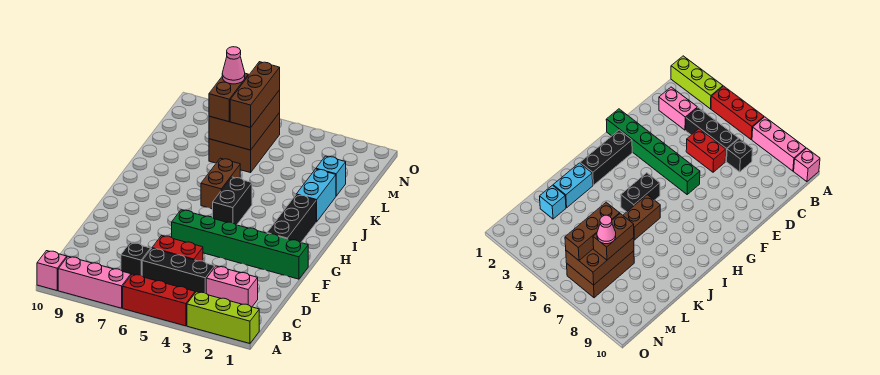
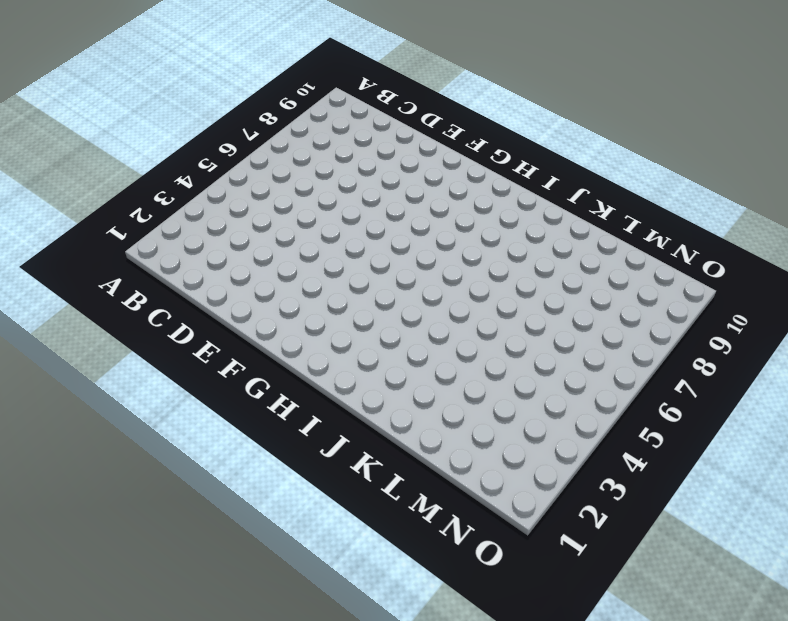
none -> lime 1x3 brick [187,292,259,343]
none -> red 1x3 brick [123,274,195,326]
none -> pink 1x3 brick [58,257,131,308]

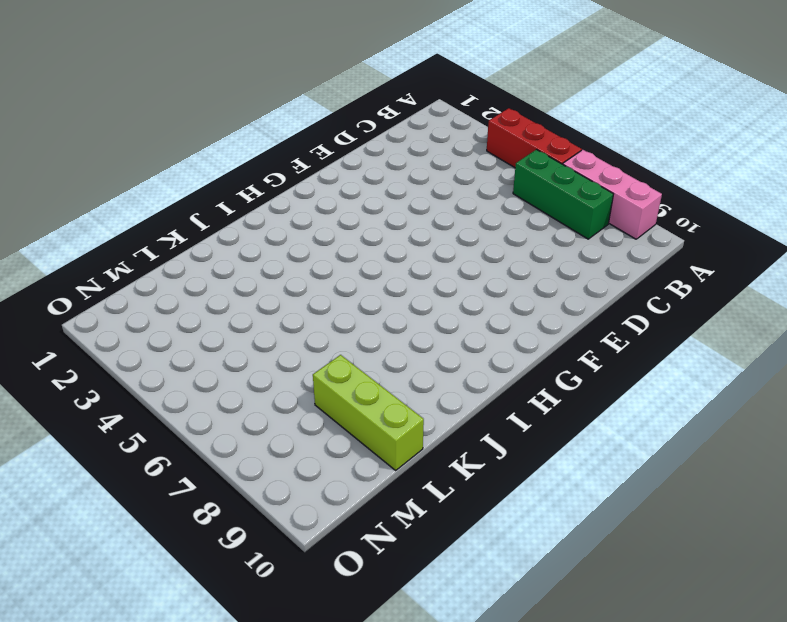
green 1x3 brick [513,150,613,239] -> none
lime 1x3 brick [313,355,424,470] -> lime 1x3 brick moved to [187,292,259,343]
none -> pink 1x1 brick [37,251,67,290]
none -> pink 1x2 brick [206,266,258,307]
none -> black 1x3 brick [142,249,215,293]

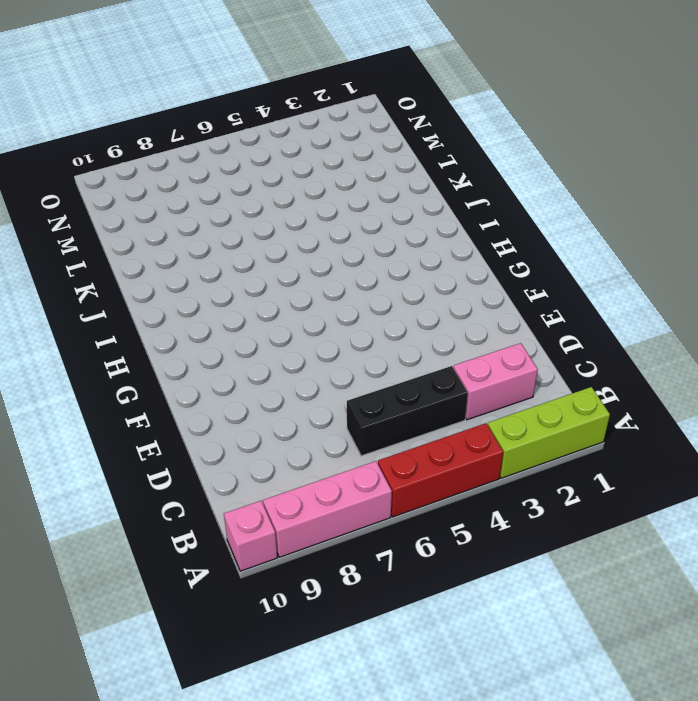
none -> black 1x1 brick [121,243,151,276]
none -> red 1x2 brick [152,236,203,261]
none -> green 1x6 brick [172,210,308,279]

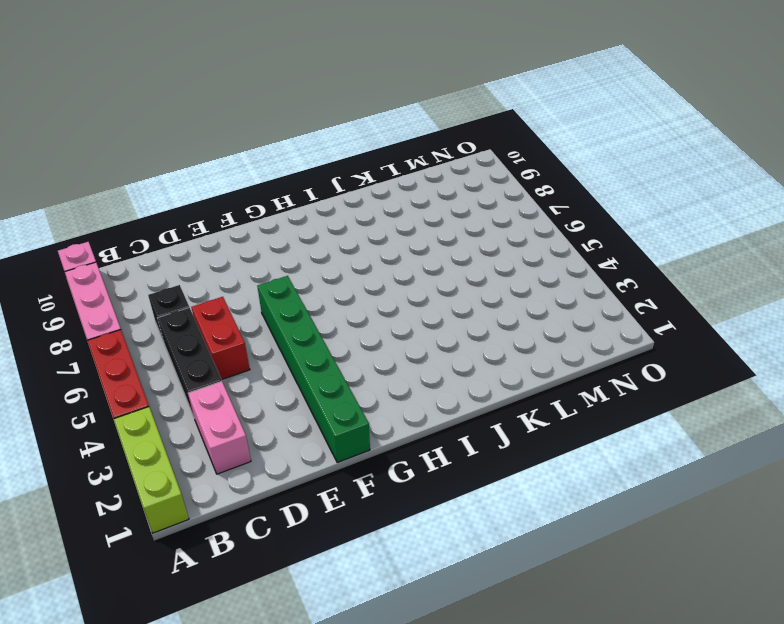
none -> black 1x3 brick [267,195,316,243]
none -> black 1x2 brick [213,177,252,225]
none -> brown 1x2 brick [201,158,240,209]

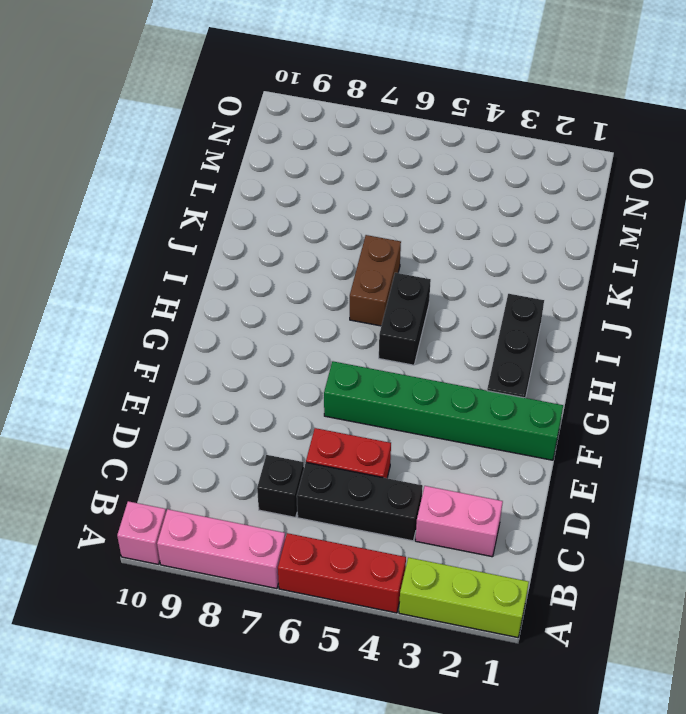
none -> cyan 1x2 brick [296,169,336,222]
none -> cyan 1x1 brick [316,156,346,196]
none -> brown 2x3 brick [209,113,280,173]

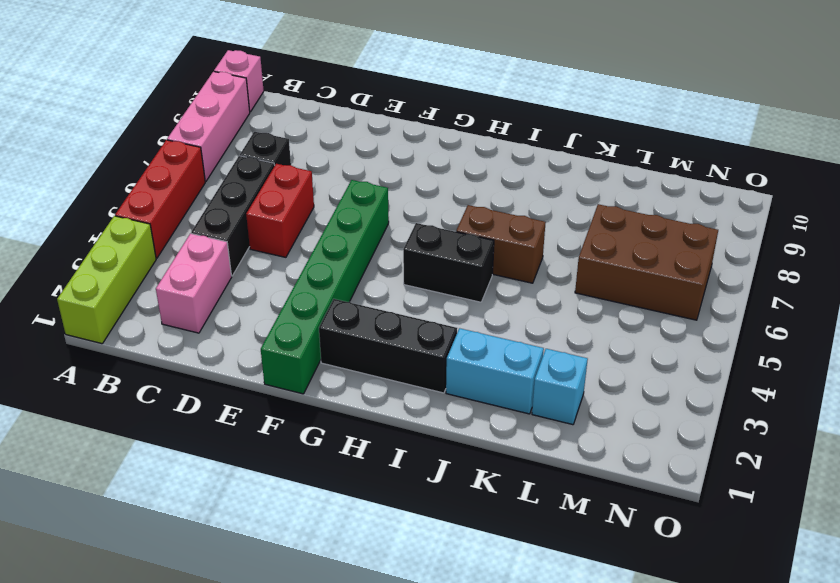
none -> brown 2x3 brick [209,90,280,150]
none -> brown 1x3 brick [230,62,280,128]
none -> brown 1x2 brick [209,73,248,122]

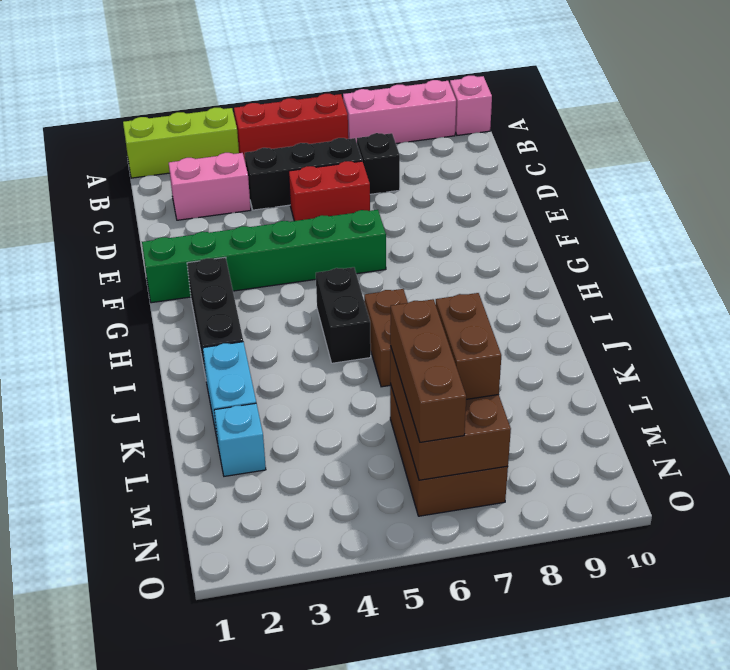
none -> pink 1x1 cone [222,47,245,84]

